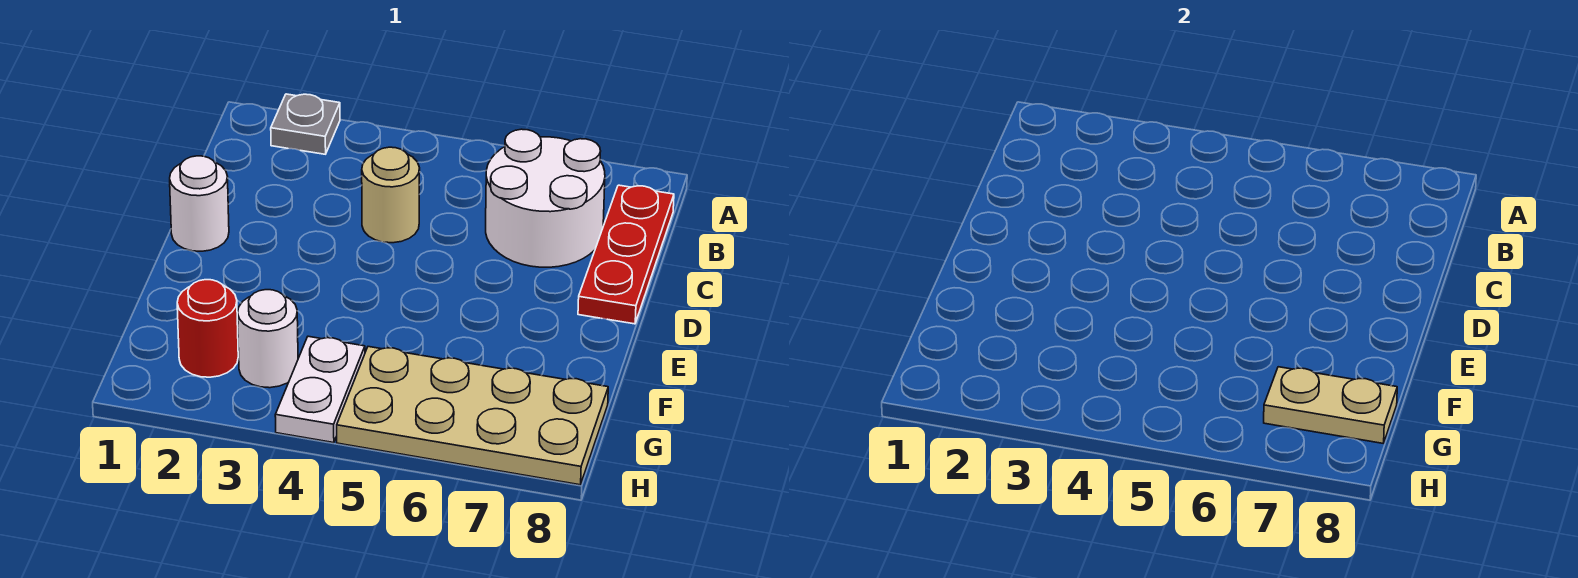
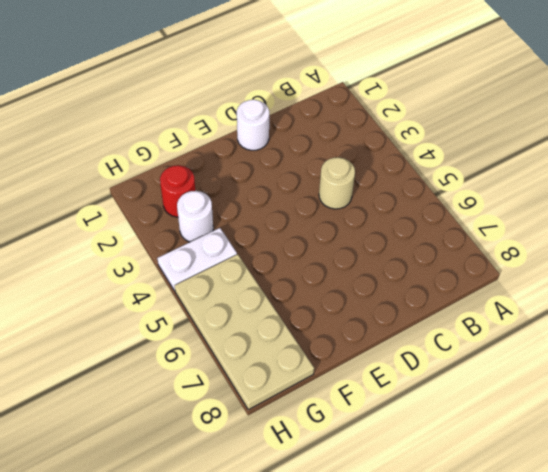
none -> grey 1x1 plate [271,94,340,154]
none -> white 2x2 round brick [486,129,605,267]

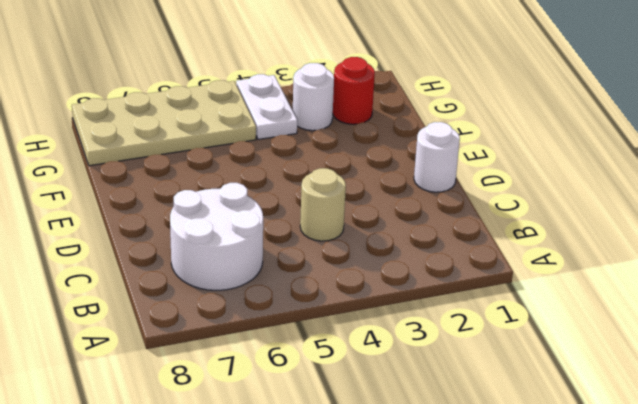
none -> grey 1x1 plate [271,94,340,154]
none -> red 1x3 plate [578,185,674,324]

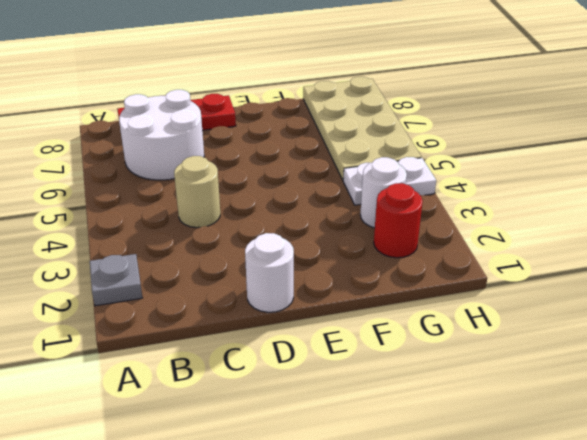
none -> tan 1x2 plate [1264,367,1397,443]

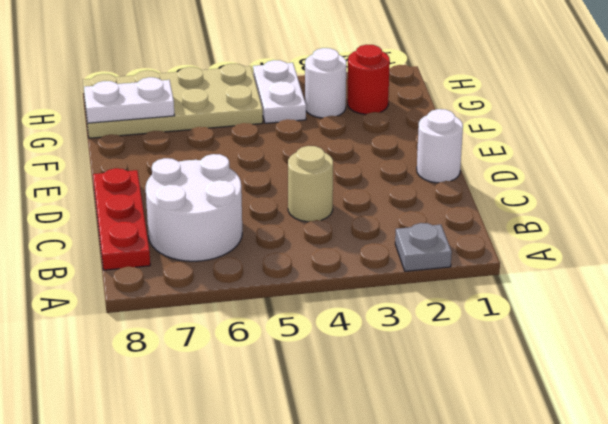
white 1x2 plate [84,77,175,123] -> tan 1x2 plate [1264,367,1397,443]

